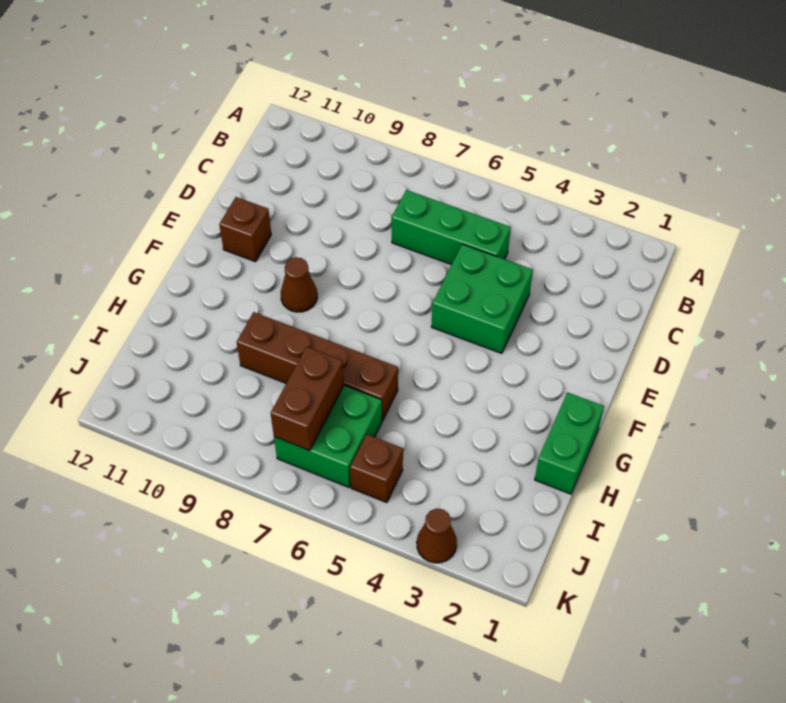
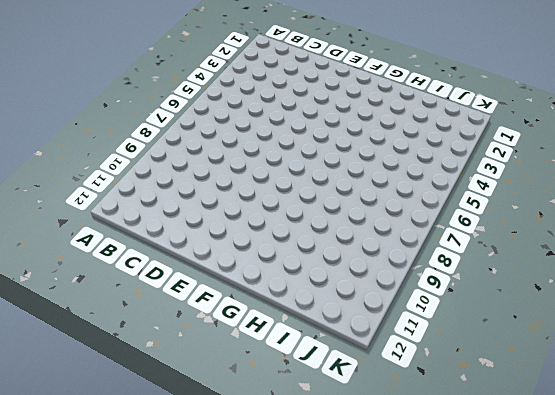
none -> green 1x3 brick [392,190,511,265]
none -> green 2x2 brick [431,244,533,354]

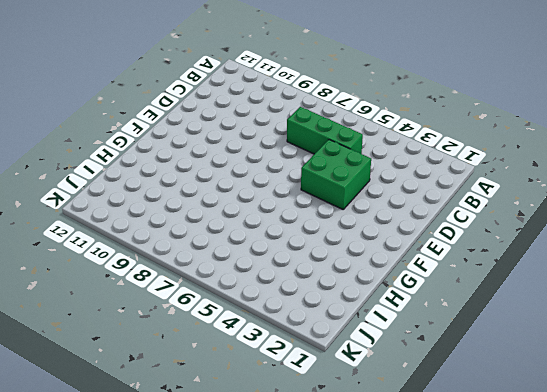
none -> brown 1x1 brick [219,197,271,262]
none -> brown 1x1 cone [281,257,317,312]

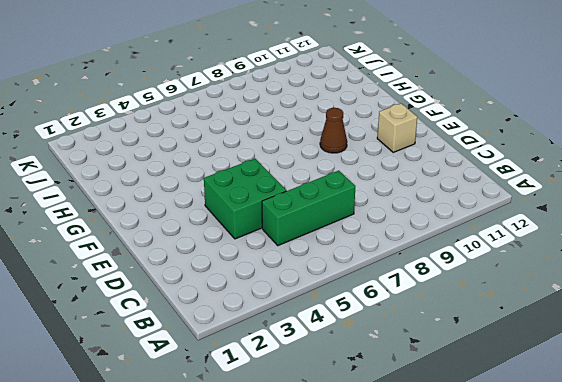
tan 1x1 brick [377,103,417,152] -> brown 1x1 brick [219,197,271,262]
none -> green 1x2 brick [535,392,604,494]
none -> brown 1x4 brick [237,312,398,421]

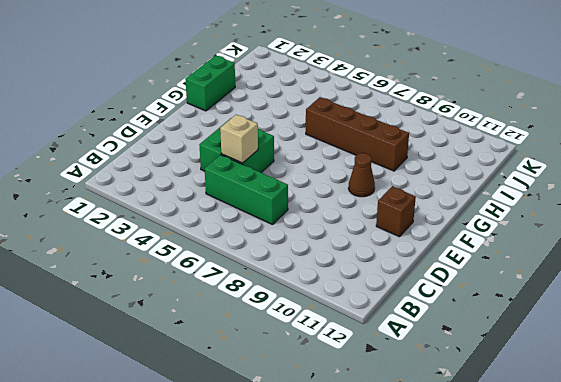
tan 1x1 brick [220,114,258,163] -> none
none -> green 2x2 brick [274,385,382,487]
none -> brown 1x1 brick [350,434,403,503]

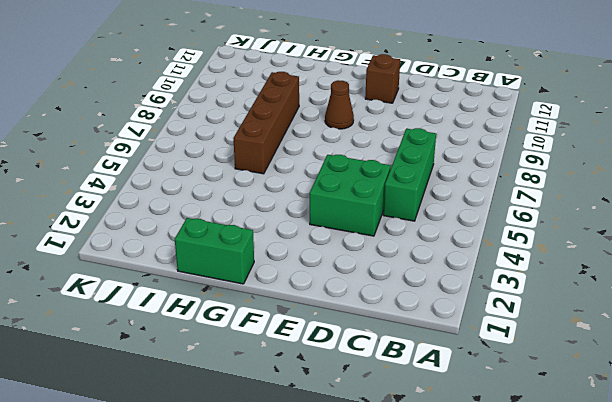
none -> green 2x2 brick [274,385,382,487]
none -> brown 1x1 brick [350,434,403,503]

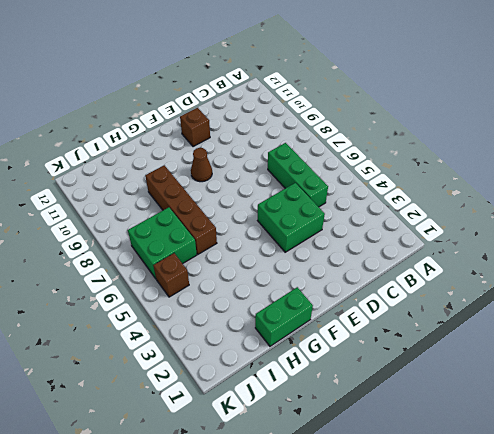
none -> brown 1x1 cone [417,509,457,563]
none -> brown 1x2 brick [271,347,344,451]

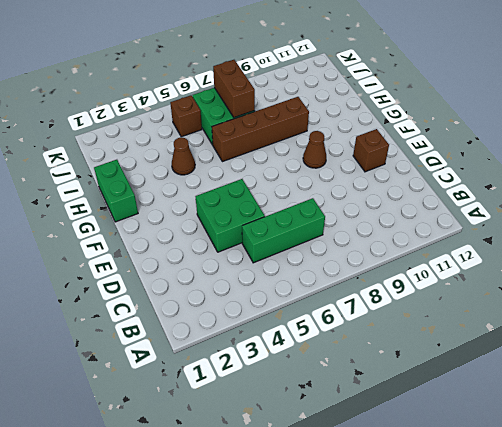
brown 1x1 cone [172,138,195,175] -> brown 1x1 cone moved to [417,509,457,563]

